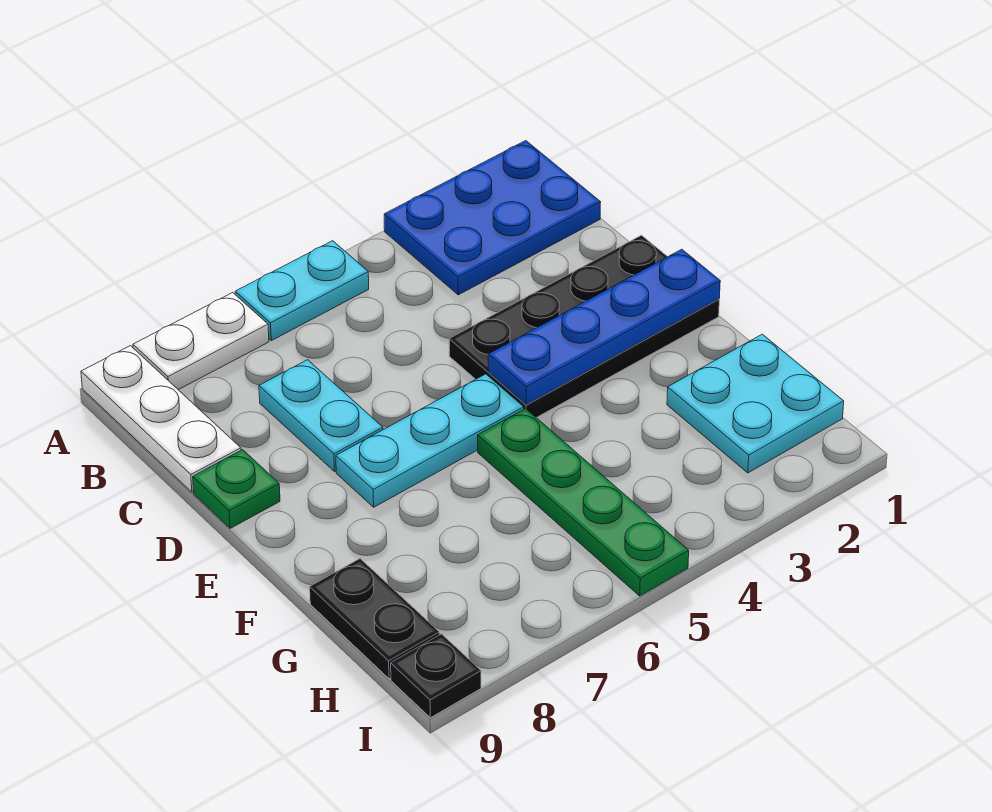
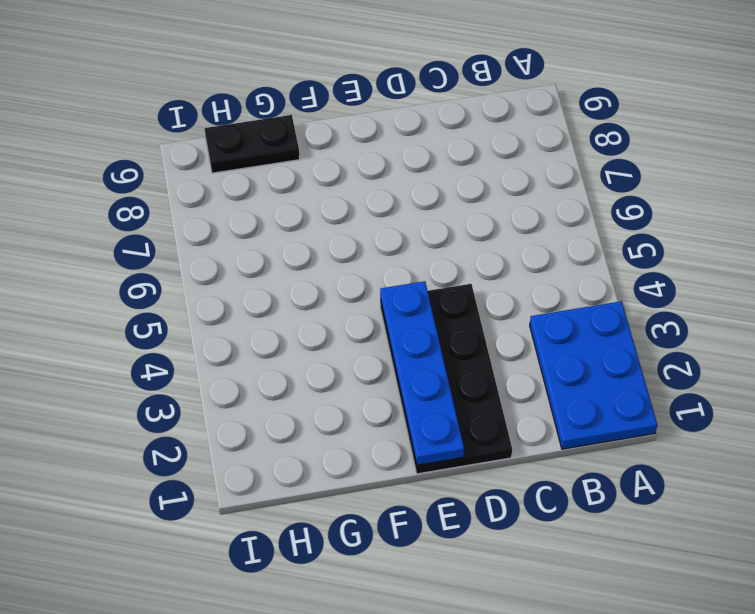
none -> cyan 1x2 plate [235,241,369,341]
none -> white 1x2 plate [133,293,269,390]
none -> white 1x3 plate [81,346,241,492]

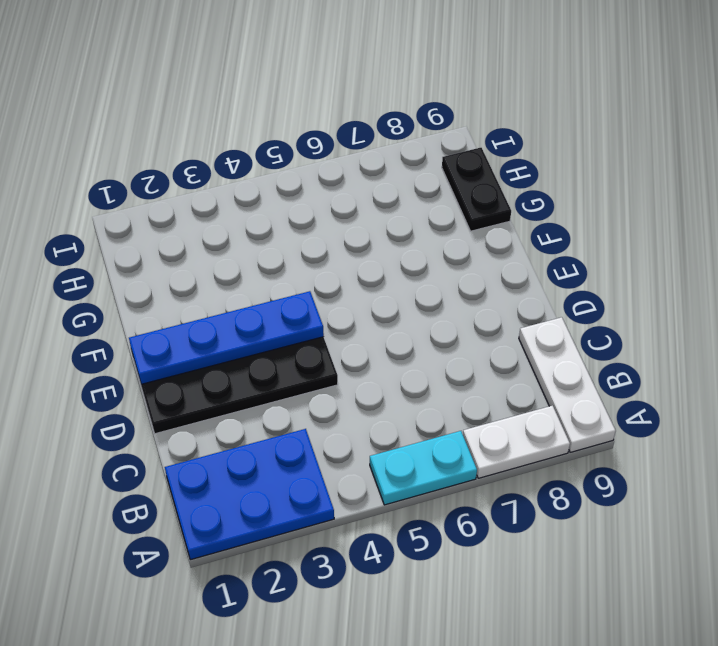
none -> cyan 1x2 plate [259,360,383,471]
none -> green 1x1 plate [193,450,280,528]
none -> cyan 1x3 plate [336,374,524,507]

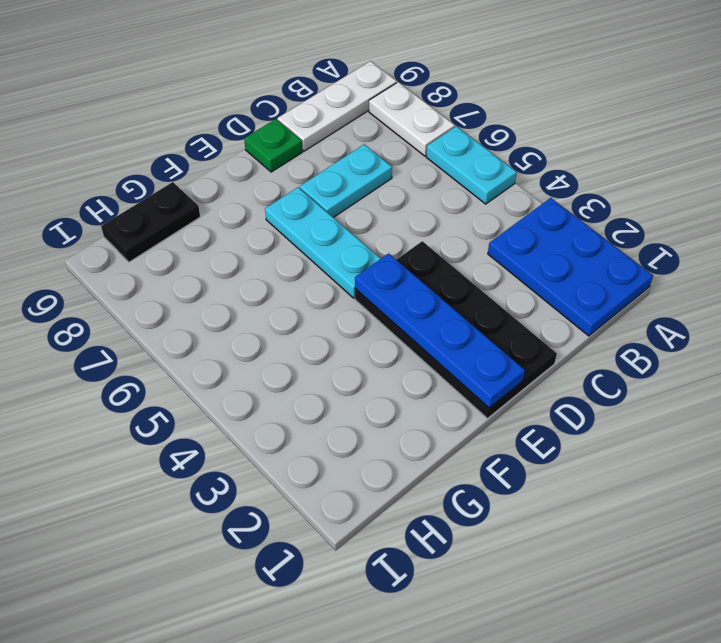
none -> green 1x4 plate [478,409,689,596]
none -> cyan 2x2 plate [667,334,844,473]
none -> black 1x1 plate [391,634,481,718]

